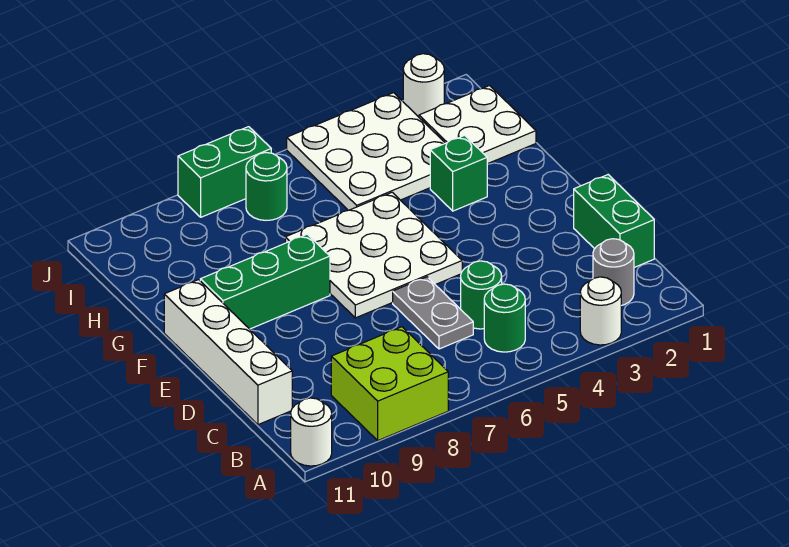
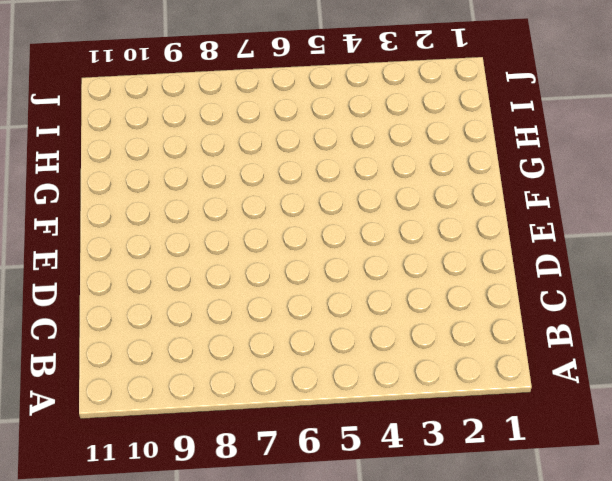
none -> white 1x1 round brick [580,277,621,345]
none -> lime 2x2 brick [331,327,448,440]
none -> white 1x1 round brick [291,398,332,466]

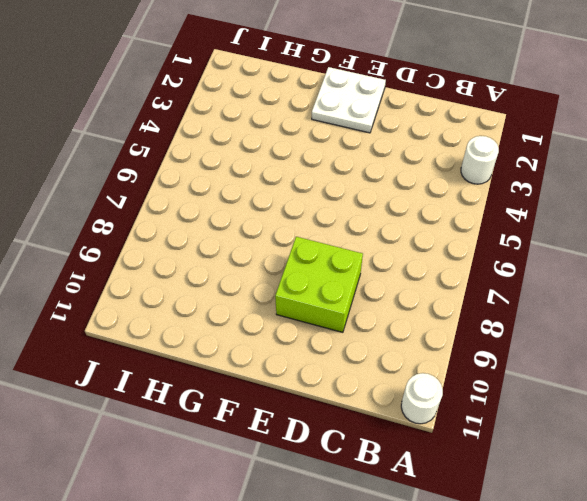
lime 2x2 brick [275,237,363,332] -> lime 2x2 brick moved to [331,327,448,440]
white 2x2 plate [312,67,386,133] -> white 2x2 plate moved to [419,86,536,164]
none -> grey 1x1 round brick [593,239,634,306]
none -> green 1x1 round brick [484,284,525,352]
none -> green 1x2 brick [574,175,654,267]

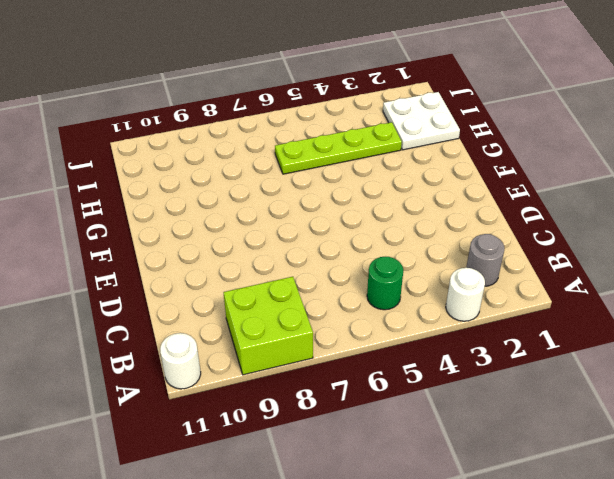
lime 1x4 plate [275,122,402,174] -> white 3x3 plate [287,93,445,210]
none -> green 1x2 brick [574,175,654,267]
none -> green 1x1 round brick [461,261,502,329]
none -> grey 1x2 plate [393,277,473,349]

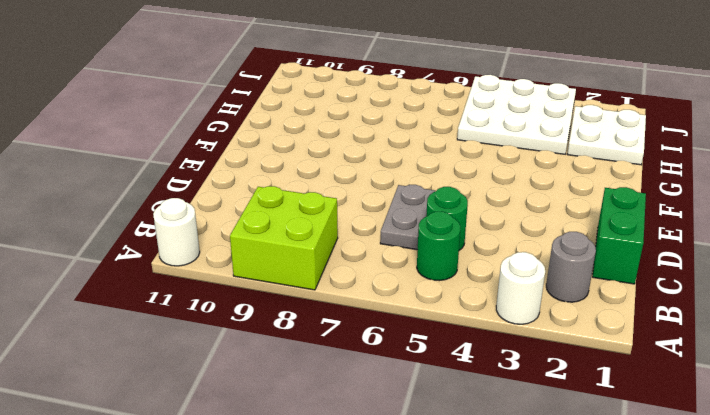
none -> white 1x4 brick [164,280,292,425]
none -> white 3x3 plate [285,192,462,318]
none -> green 1x3 brick [200,234,330,329]

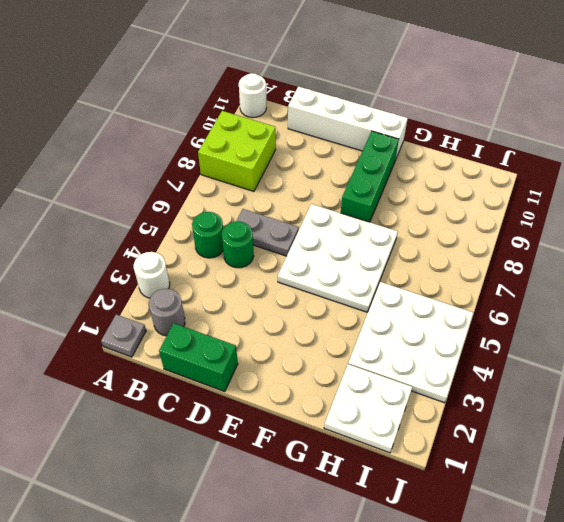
grey 1x1 plate [101,314,146,357] -> none
none -> green 1x1 brick [430,135,487,211]
none -> green 1x1 round brick [246,153,287,220]
none -> white 1x1 round brick [403,54,444,117]

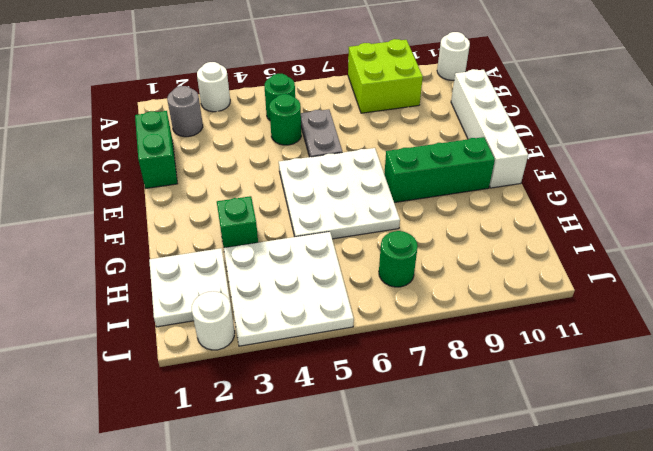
none -> green 1x2 brick [178,127,271,217]

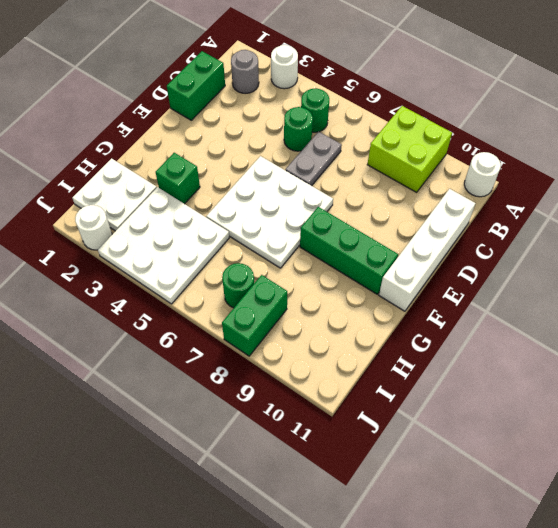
green 1x2 brick [222,275,287,356] -> green 1x2 brick turned to [178,127,271,217]

